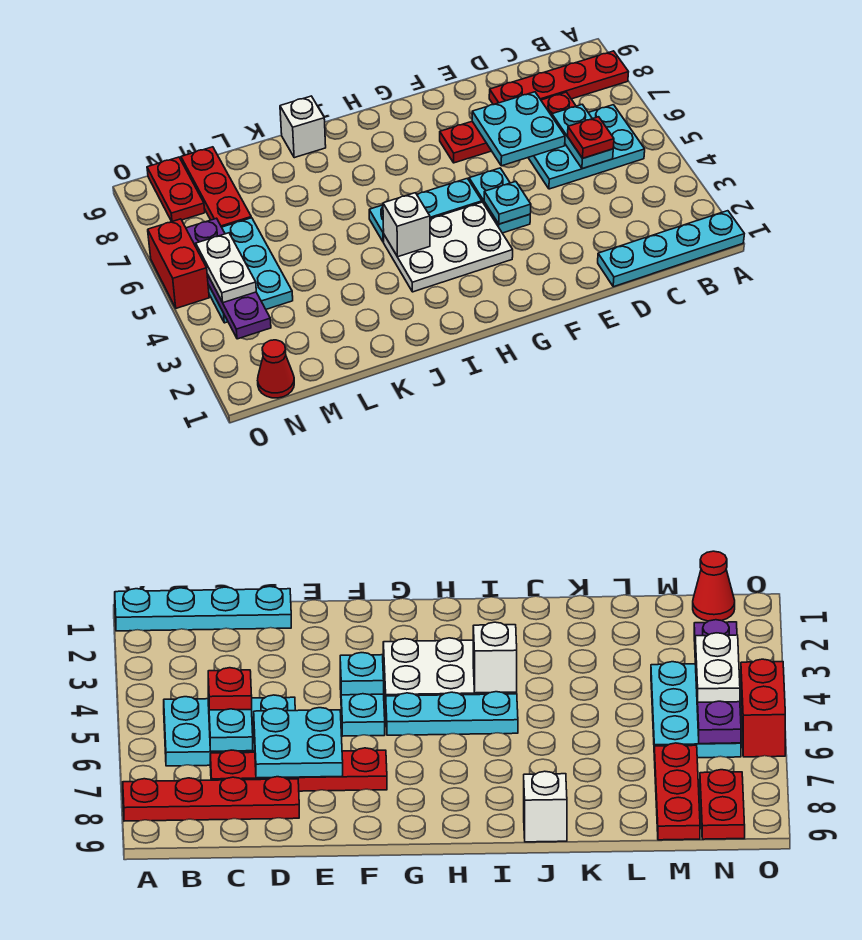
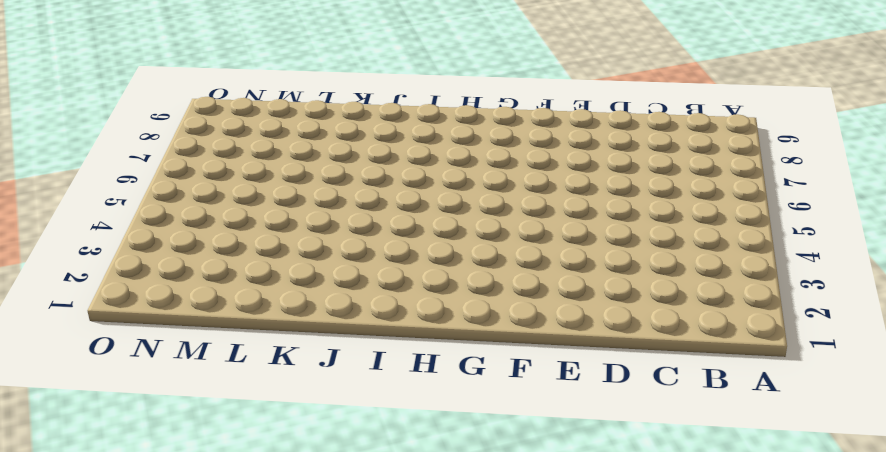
none -> cyan 1x4 plate [598,211,744,287]
none -> red 1x4 plate [489,51,628,105]
none -> cyan 2x3 plate [528,105,645,189]

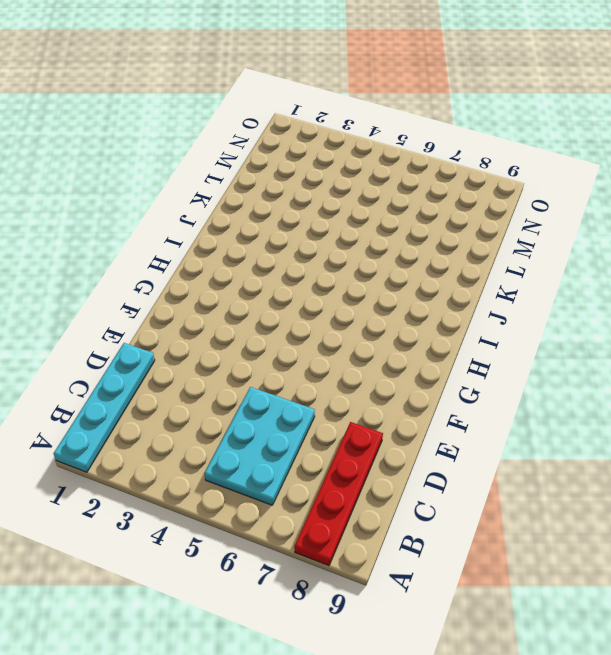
none -> red 1x4 plate [440,92,576,163]
none -> cyan 1x2 plate [469,168,530,233]
none -> white 2x3 plate [384,202,513,292]

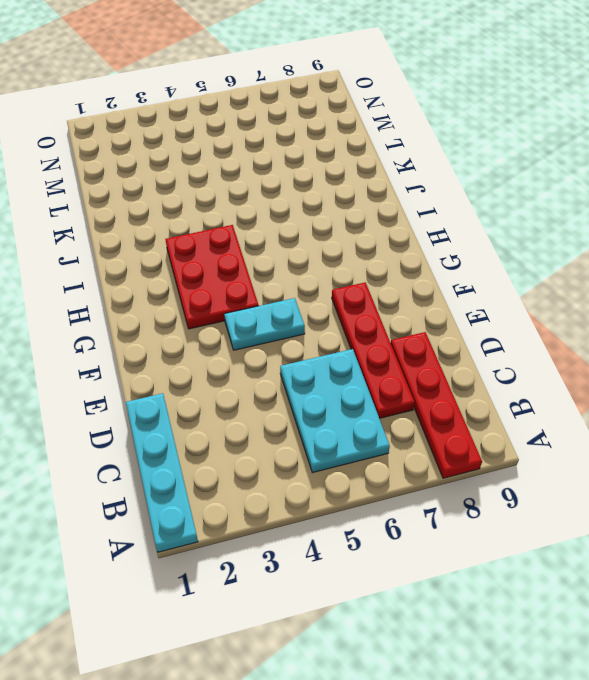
red 2x3 plate [165,225,259,329] -> white 2x3 plate [384,202,513,292]
none -> cyan 1x3 plate [369,178,482,242]
none -> white 1x1 brick [280,96,326,158]
none -> cyan 2x3 plate [208,218,293,323]

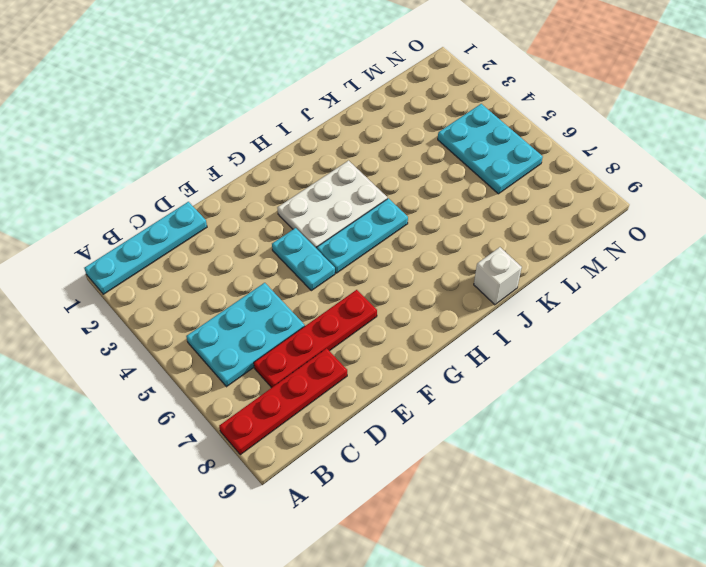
none -> red 1x3 plate [181,147,251,227]
none -> red 1x1 cone [258,340,294,398]
none -> red 1x2 plate [147,157,205,222]

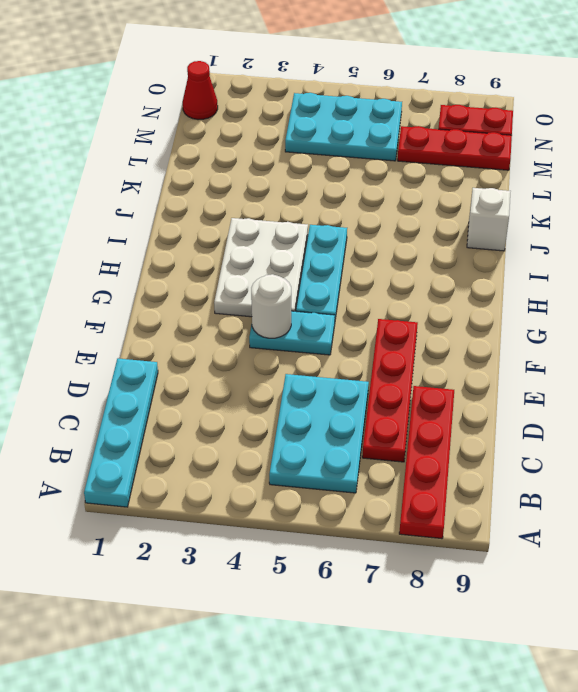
white 1x1 round brick [251,274,291,338] -> cyan 1x1 plate [484,181,531,224]
none -> red 1x2 brick [148,219,209,308]
none -> cyan 1x2 plate [552,104,613,169]
none -> cyan 2x2 plate [472,92,565,166]

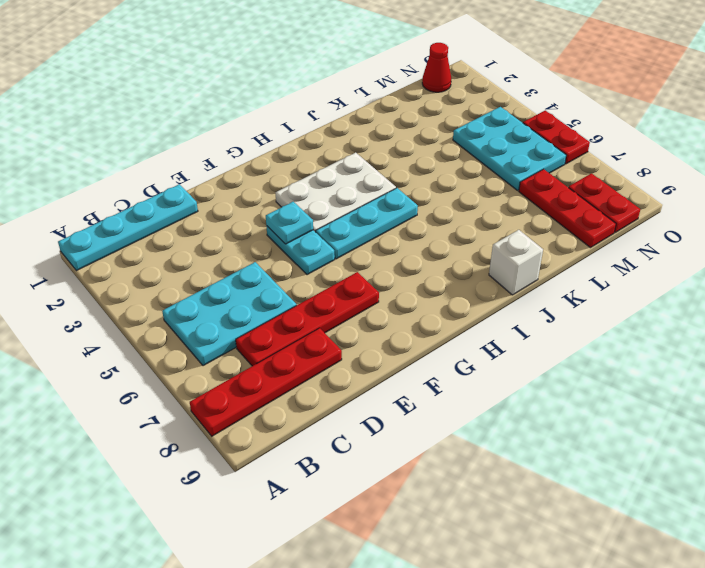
red 1x2 plate [523,111,590,164] -> red 1x2 brick [148,219,209,308]
none -> cyan 1x2 plate [552,104,613,169]
none -> cyan 2x2 plate [472,92,565,166]
none -> white 1x1 brick [383,193,430,257]

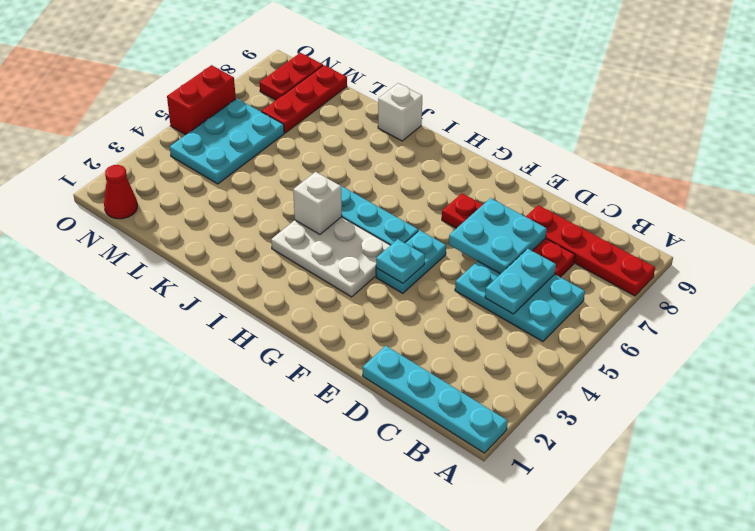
none -> purple 1x4 plate [186,218,271,339]
none -> red 1x1 plate [567,117,614,158]
none -> white 1x2 plate [196,233,256,303]

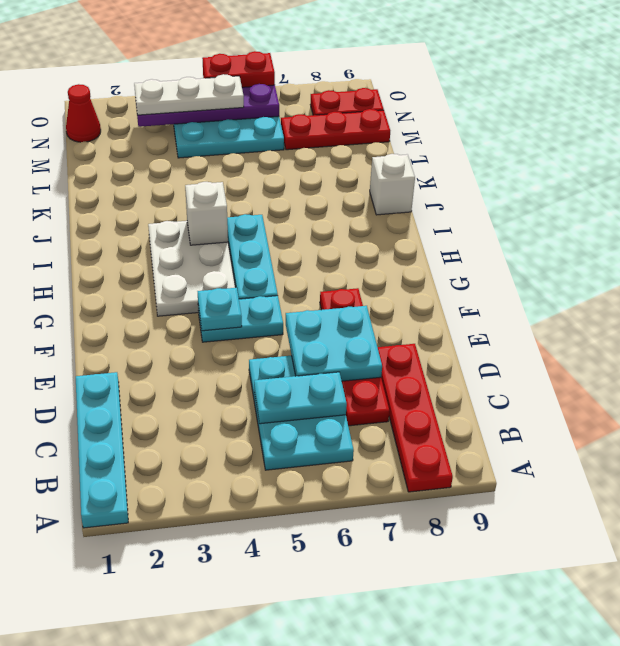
white 1x3 plate [134,74,244,115] -> white 1x2 plate [196,233,256,303]
none -> red 1x1 plate [567,117,614,158]

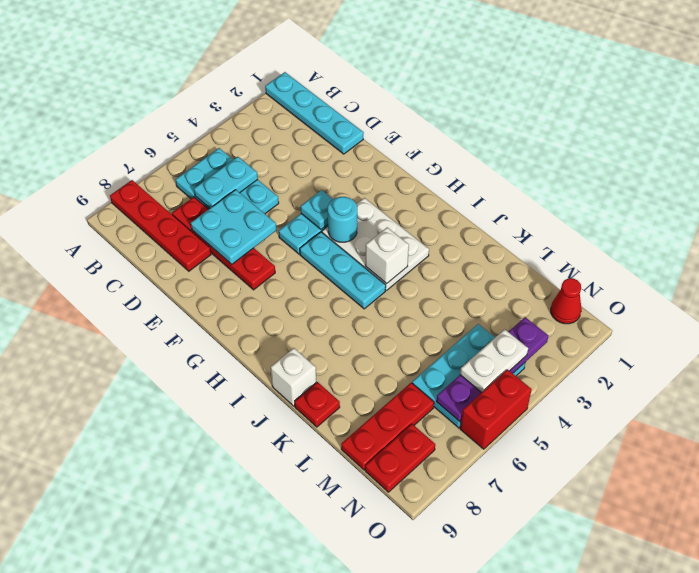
cyan 1x1 round brick [328,197,357,242] -> none
red 1x1 plate [295,382,340,427] -> red 1x1 plate moved to [567,117,614,158]

